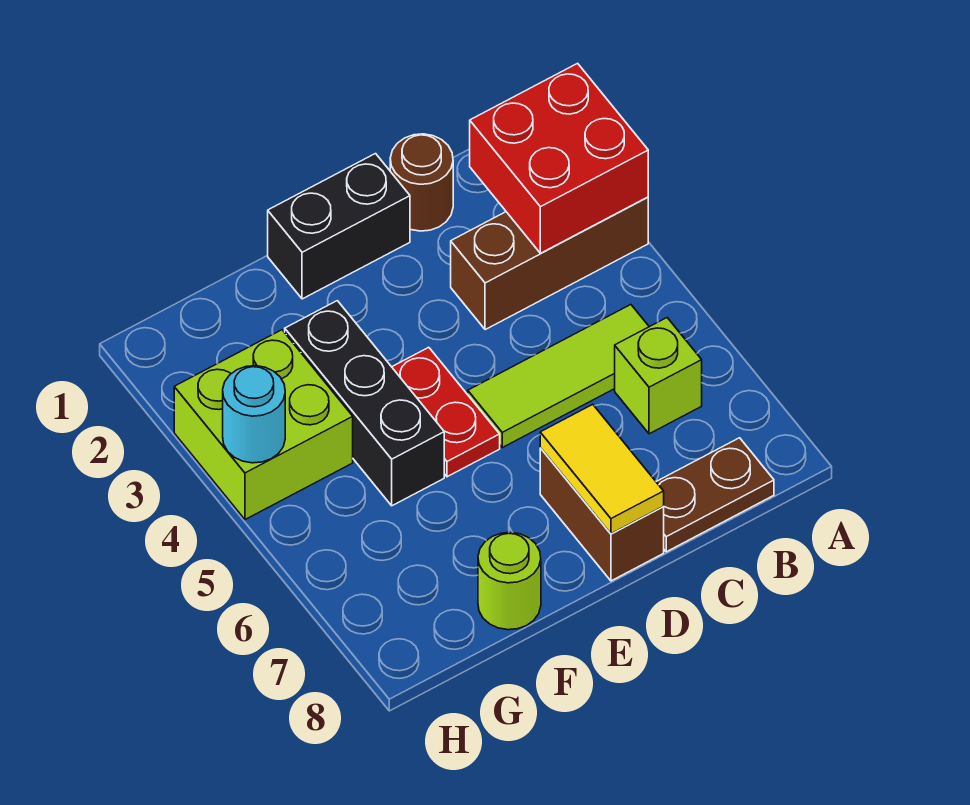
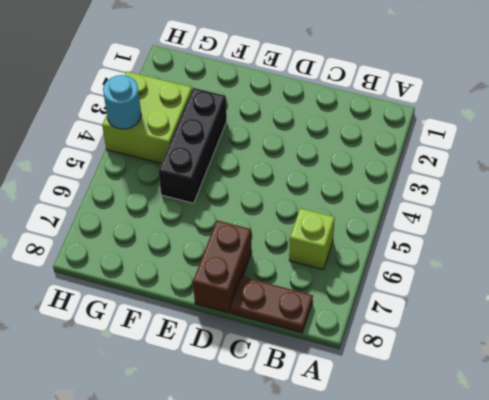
none -> brown 1x3 brick [451,197,648,330]
none -> lime 1x3 tile [468,305,649,448]
none -> brown 1x1 round brick [390,134,453,231]

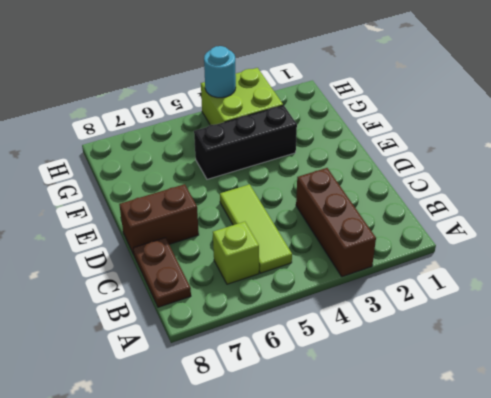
none -> brown 1x1 round brick [390,134,453,231]
none -> black 1x2 brick [268,154,410,299]
none -> red 1x2 plate [392,347,500,477]

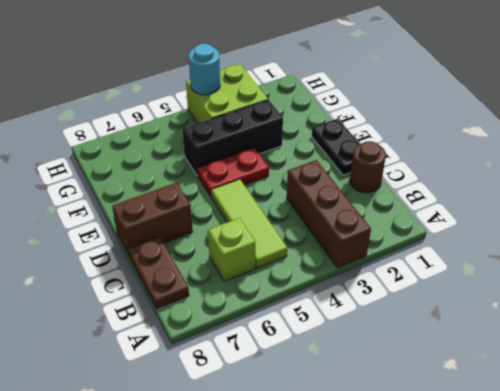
black 1x2 plate [312,119,360,175] -> black 1x2 brick [268,154,410,299]
none -> lime 1x1 round brick [478,532,541,630]
none -> red 2x2 brick [470,63,648,253]
none -> yellow 1x2 tile [540,404,664,534]

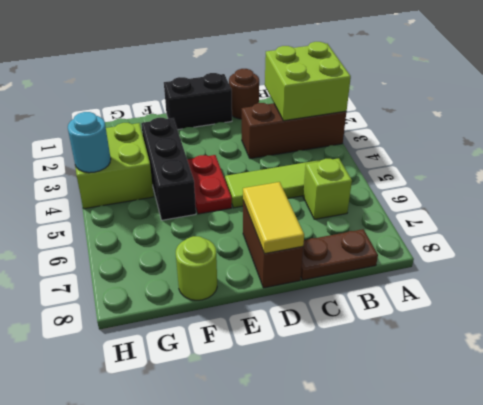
lime 2x2 brick [265,42,351,121] -> red 2x2 brick [470,63,648,253]

